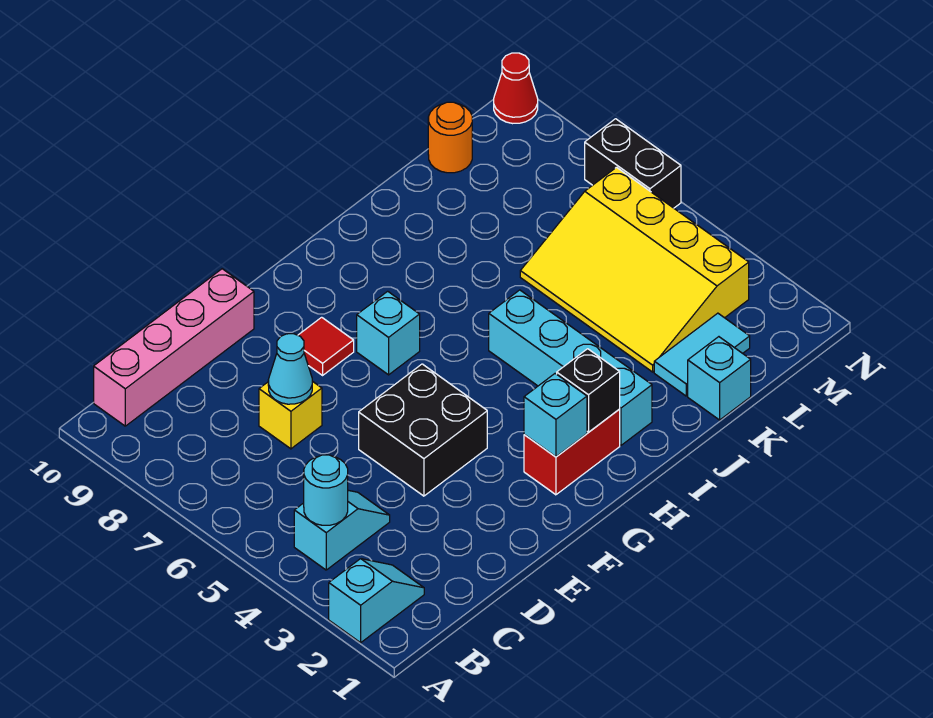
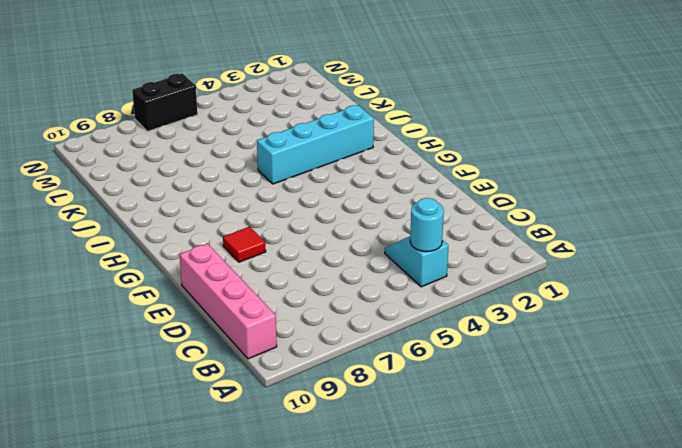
none -> cyan 1x2 slope [329,559,424,643]
none -> yellow 1x1 brick [259,381,322,449]
none -> black 2x2 brick [359,364,487,496]

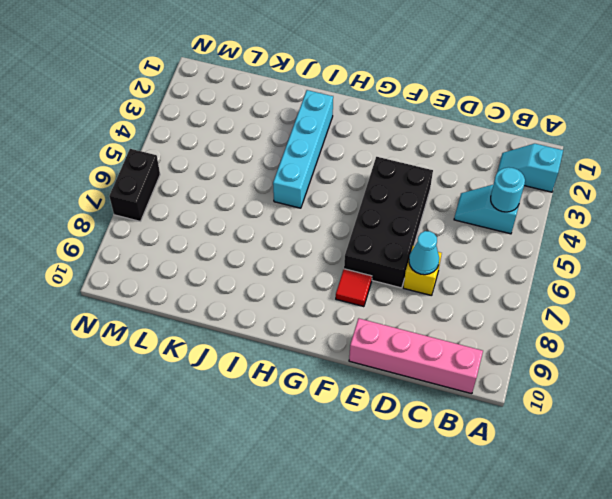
black 2x4 brick [344,157,433,288] -> black 2x2 brick [359,364,487,496]
none -> red 1x2 brick [524,410,620,495]
none -> cyan 1x1 brick [357,291,420,375]
none -> cyan 1x1 brick [688,337,751,420]

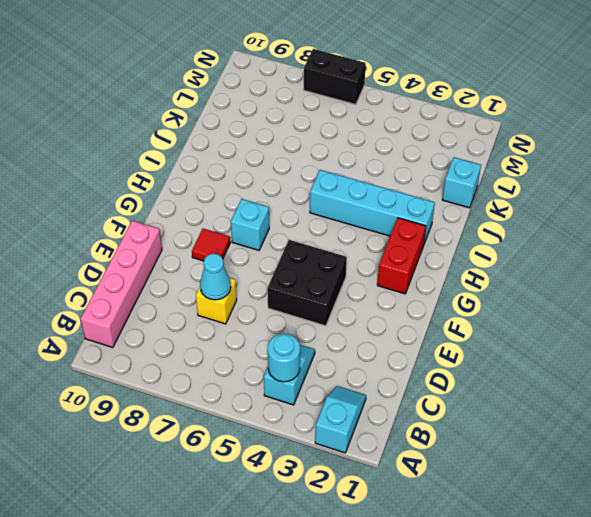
none -> cyan 1x2 tile [654,313,750,396]
none -> yellow 3x4 slope [520,167,749,372]
none -> orange 1x1 round brick [428,102,472,173]

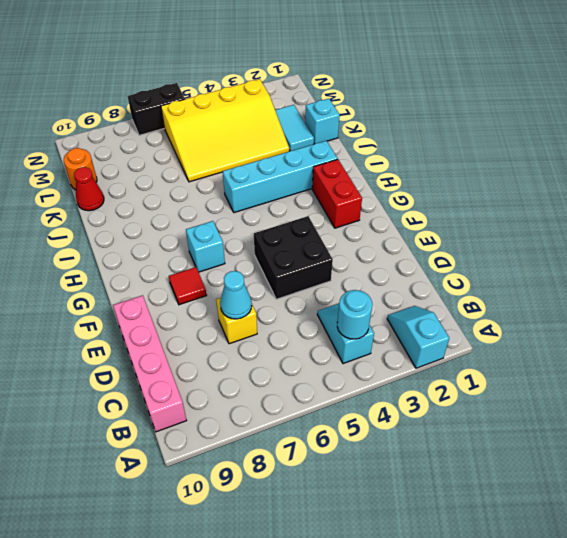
red 1x1 cone [74,167,104,211] -> red 1x1 cone moved to [494,53,538,124]
none -> cyan 1x1 brick [524,374,587,457]
none -> black 1x1 brick [557,349,620,432]

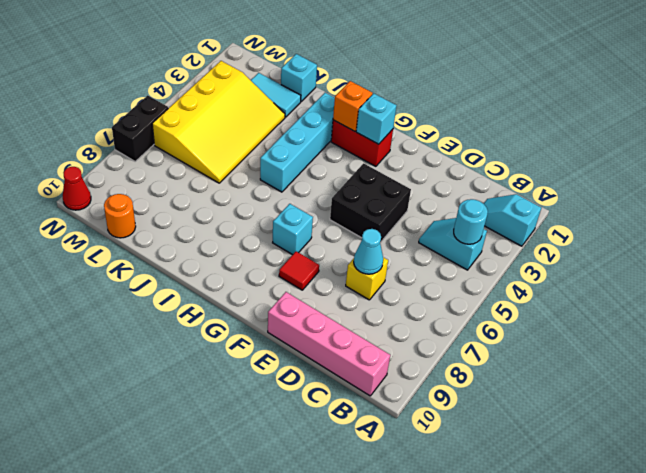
orange 1x1 brick [333,81,372,131] -> black 1x1 brick [557,349,620,432]

